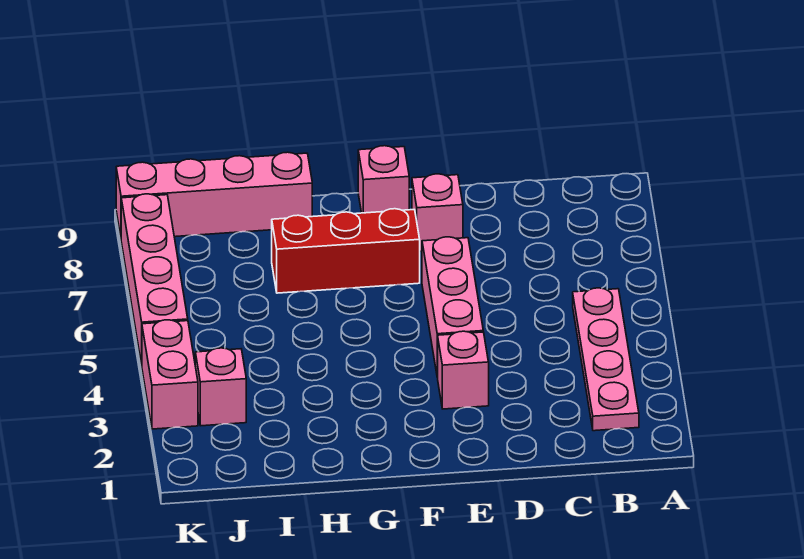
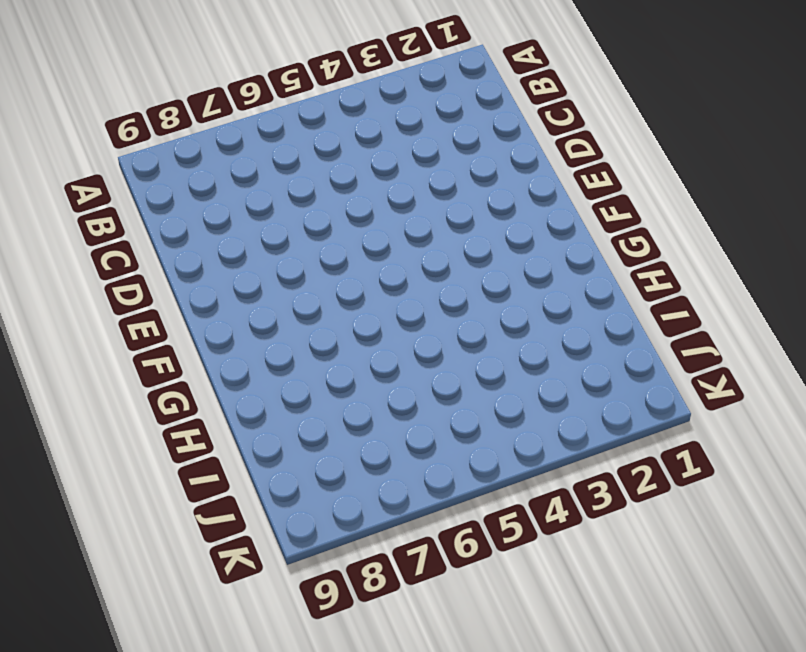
none -> pink 1x4 plate [573,288,639,431]
none -> pink 1x1 brick [438,331,489,409]

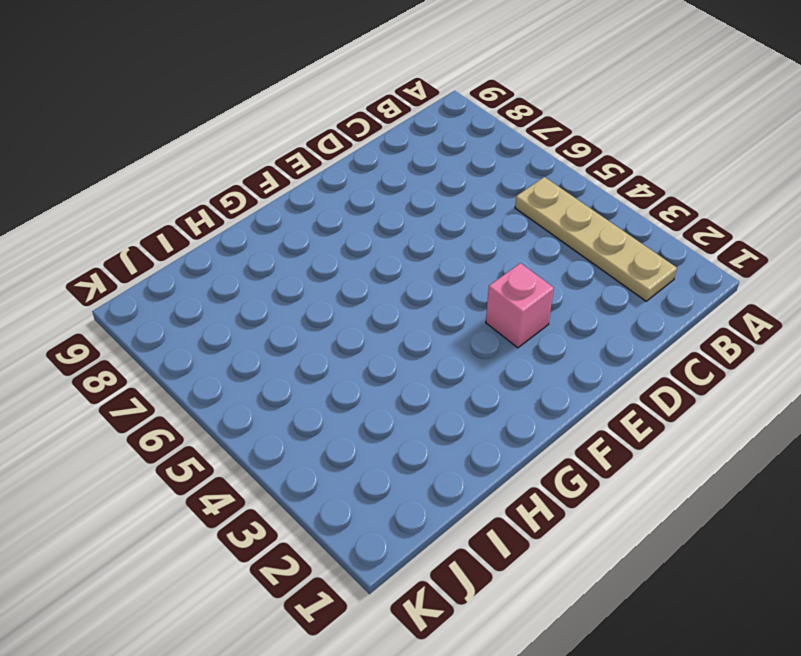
tan 1x4 plate [515,177,677,301] -> pink 1x4 plate [573,288,639,431]
none -> pink 1x3 brick [422,237,483,377]
none -> pink 1x1 brick [412,174,463,251]

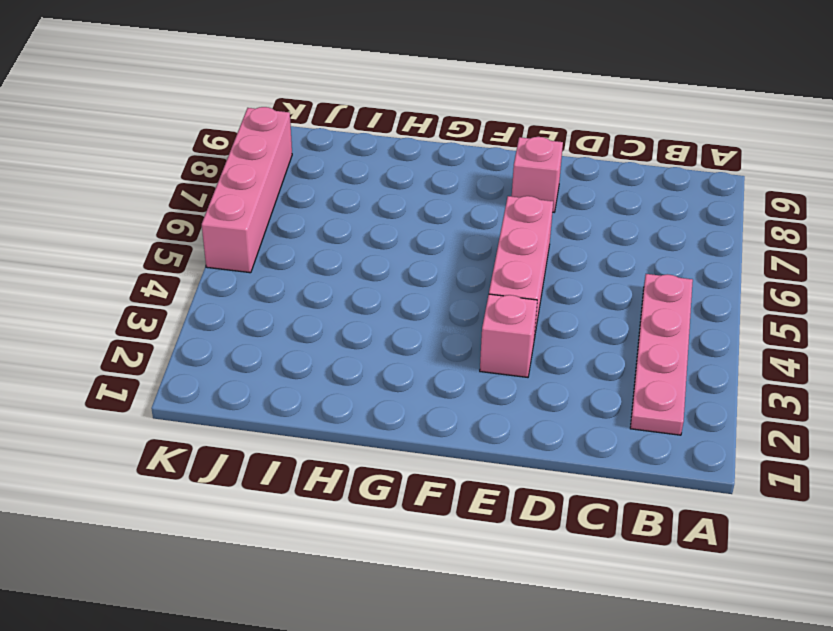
none -> red 1x3 brick [272,209,420,293]
none -> pink 1x1 brick [358,146,409,213]

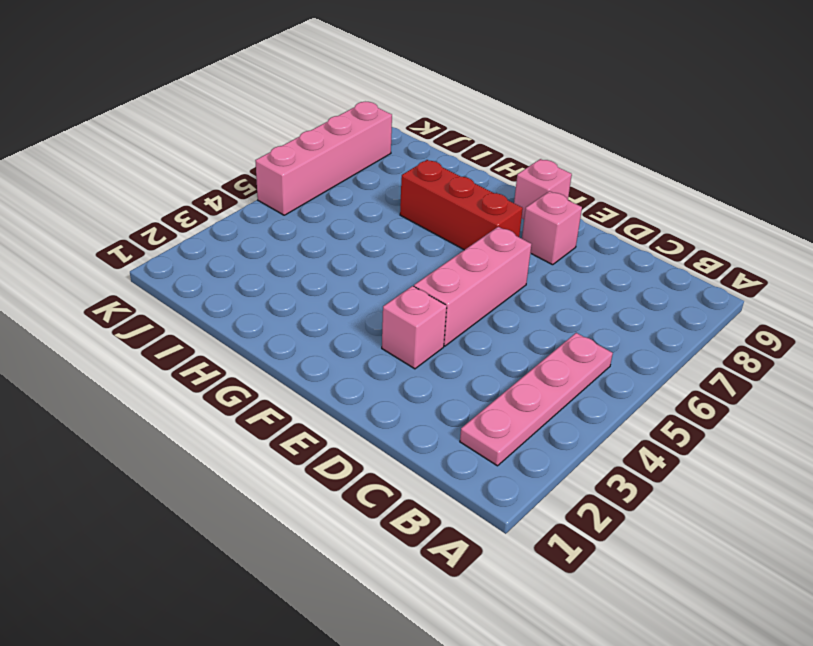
none -> pink 1x4 brick [116,152,312,237]
none -> pink 1x1 brick [195,348,246,426]

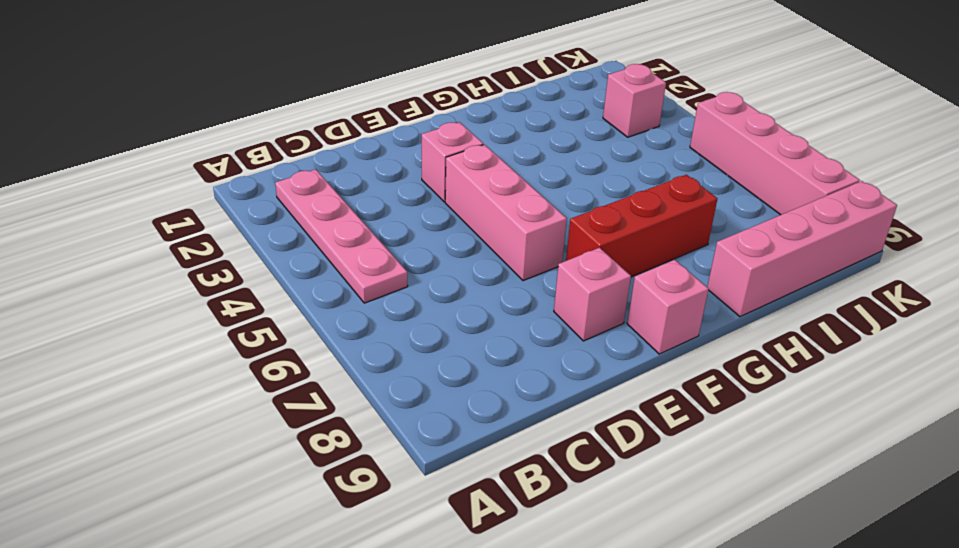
none -> pink 1x2 brick [142,320,198,429]

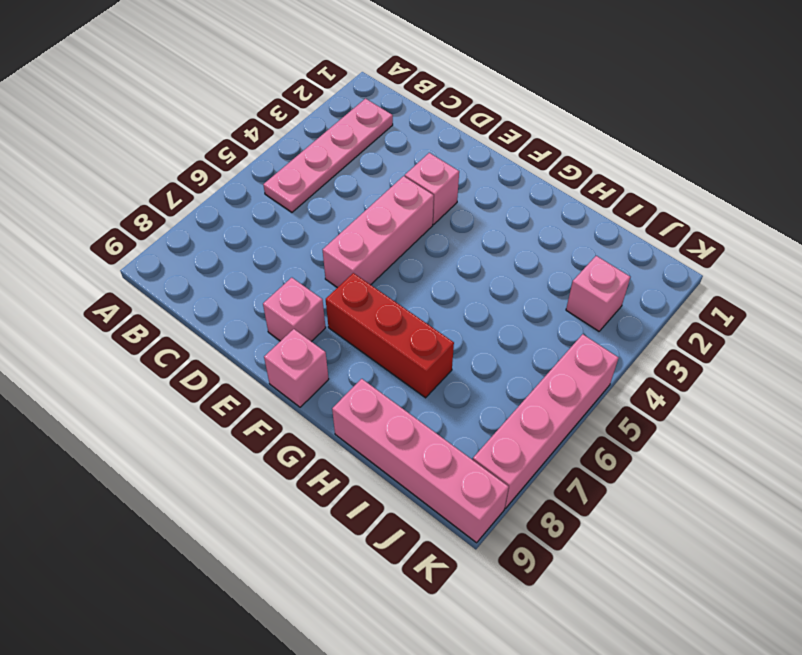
none -> pink 1x2 brick [142,320,198,429]

